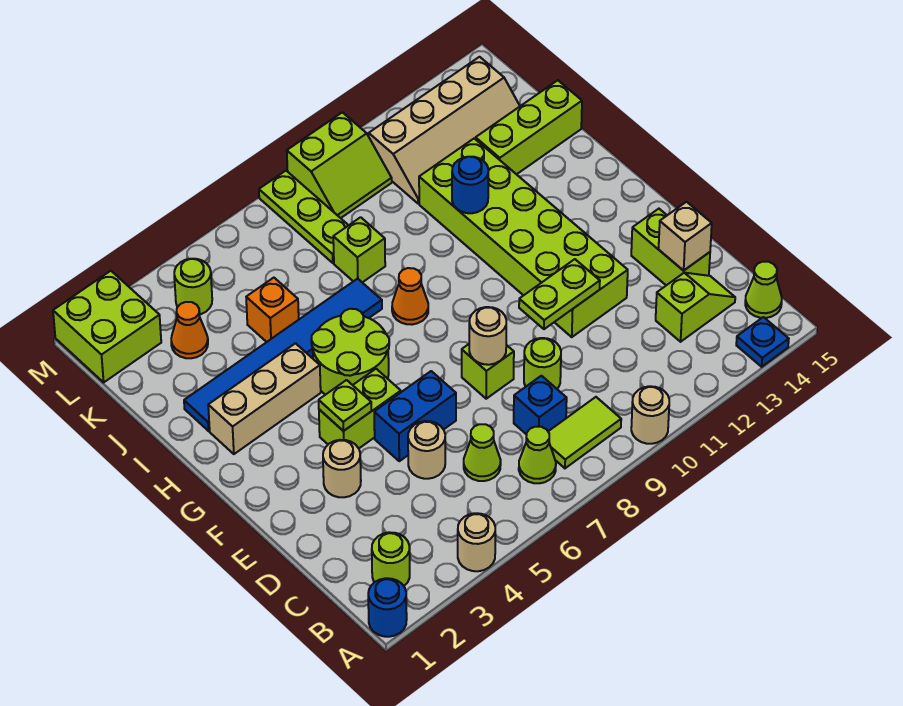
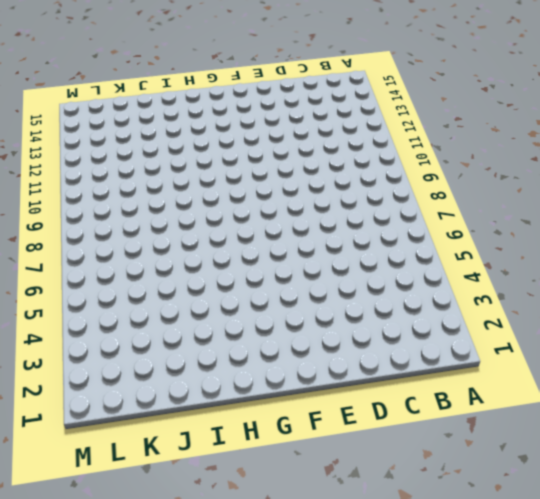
none -> blue 1x1 round brick [368,578,407,637]
none -> tan 1x1 round brick [458,513,495,571]
none -> tan 1x1 round brick [631,386,669,444]
none -> blue 1x1 plate [736,317,789,367]

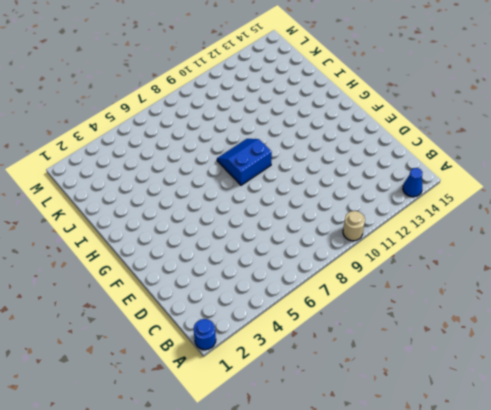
blue 1x1 cone [403,168,422,197] -> blue 1x1 plate [736,317,789,367]
blue 2x2 slope [217,139,272,185] -> orange 1x1 cone [392,268,428,325]
none -> tan 1x1 round brick [458,513,495,571]
none -> lime 1x1 round brick [372,532,410,586]
none -> lime 1x1 cone [519,427,556,483]
none -> lime 1x2 tile [548,397,621,468]

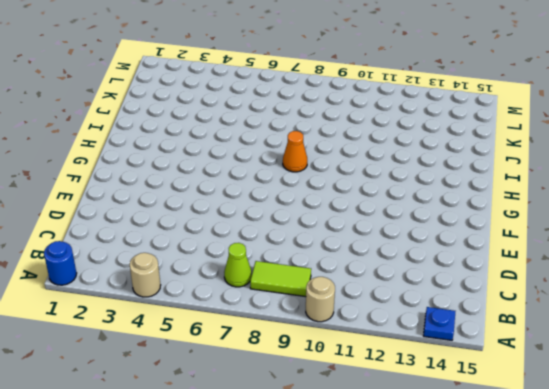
none -> lime 1x1 round brick [372,532,410,586]
none -> lime 1x1 cone [745,262,782,318]
none -> lime 1x1 cone [464,424,501,481]
none -> blue 1x1 brick [514,376,567,435]

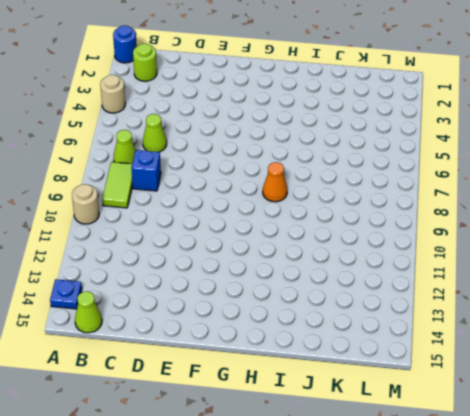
none -> lime 1x2 slope [656,273,735,342]
none -> tan 1x1 round brick [408,421,445,479]
none -> lime 1x1 round brick [524,338,561,389]
none -> lime 1x2 brick [631,209,710,285]

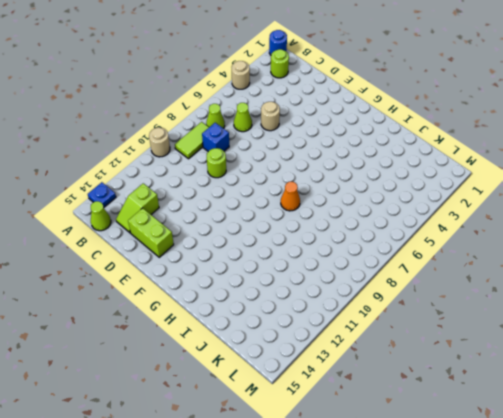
none -> tan 1x1 round brick [323,440,361,497]
none -> blue 1x2 brick [374,371,456,461]
none -> lime 1x1 brick [462,344,514,399]
none -> lime 2x6 brick [419,138,628,337]

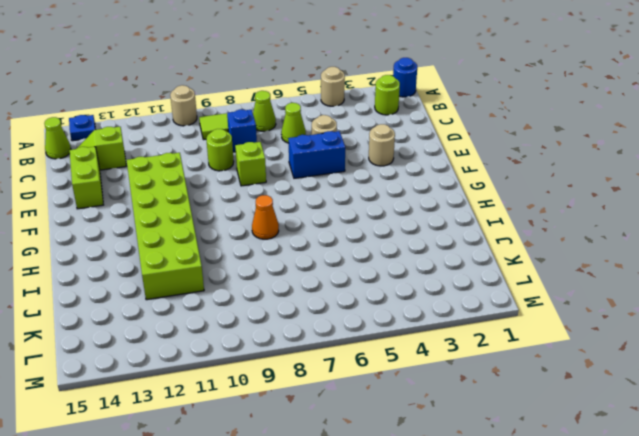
none -> lime 1x2 brick [319,369,401,448]
none -> lime 2x2 round brick [311,309,389,395]
none -> tan 1x3 brick [208,343,321,454]
none -> blue 1x6 tile [184,279,382,431]

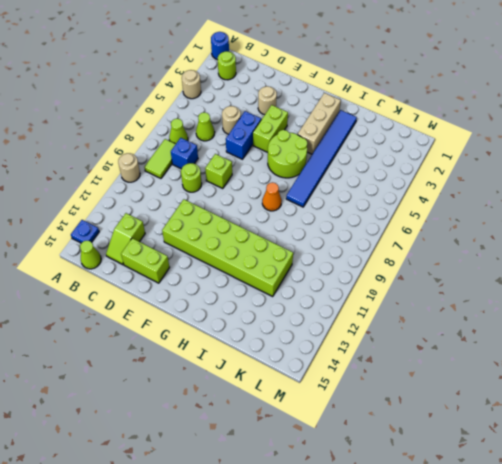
none -> orange 1x1 brick [246,278,299,342]
none -> lime 1x1 brick [333,217,385,282]
none -> lime 1x3 brick [476,80,582,174]
none -> orange 1x1 cone [171,302,208,358]

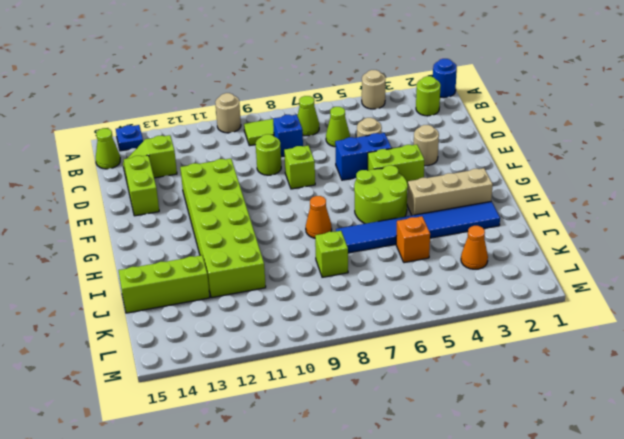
none -> lime 1x3 plate [259,171,348,263]
none -> tan 2x4 slope [369,57,520,204]
none -> lime 2x2 brick [53,271,161,382]
none -> lime 1x1 round brick [174,259,212,314]

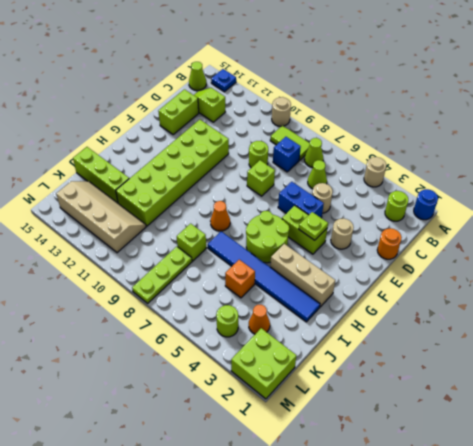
orange 1x1 round brick [377,228,402,259] -> none
none -> lime 2x2 slope [287,112,392,218]
none -> tan 1x1 brick [659,202,712,271]
none -> tan 1x1 round brick [469,307,506,365]
none -> lime 1x2 plate [519,259,600,329]

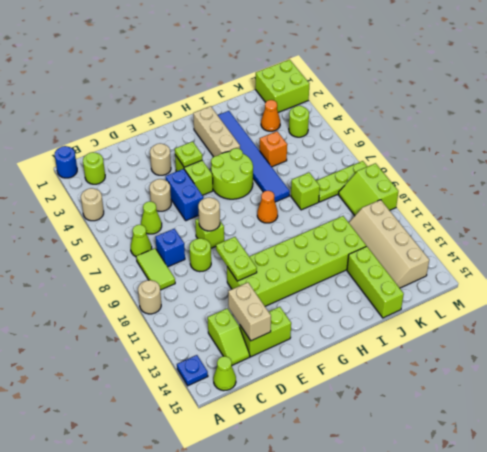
tan 1x2 brick [228,283,271,341] -> tan 1x1 brick [659,202,712,271]
none -> blue 1x1 round brick [452,157,488,213]

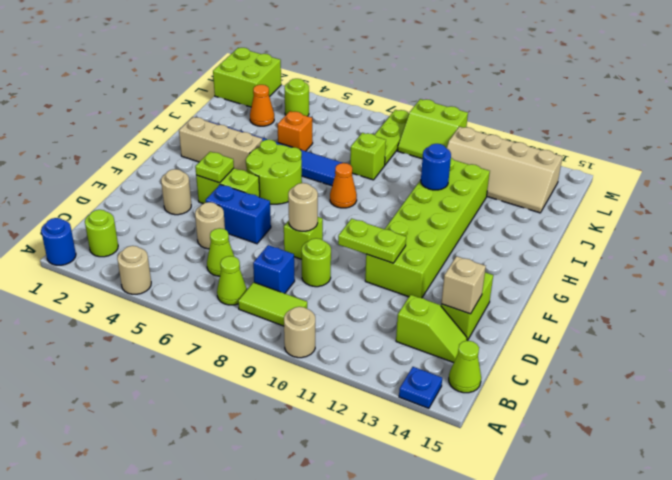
none -> lime 1x3 brick [476,80,582,174]

